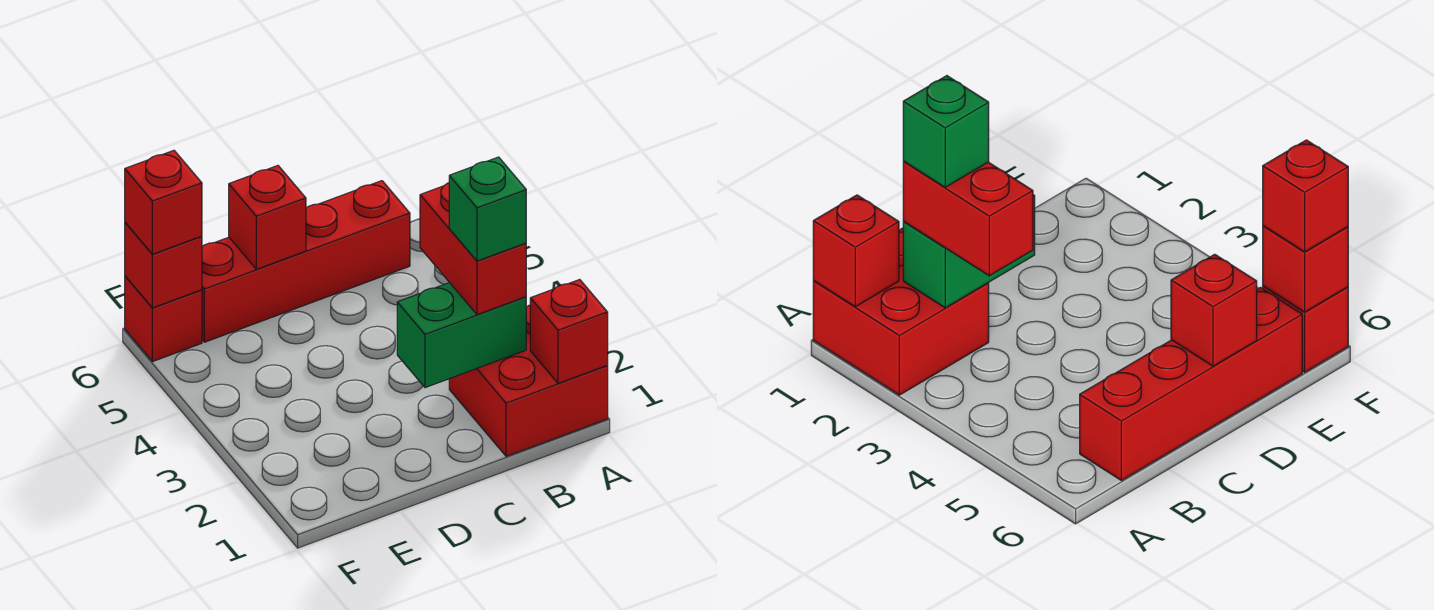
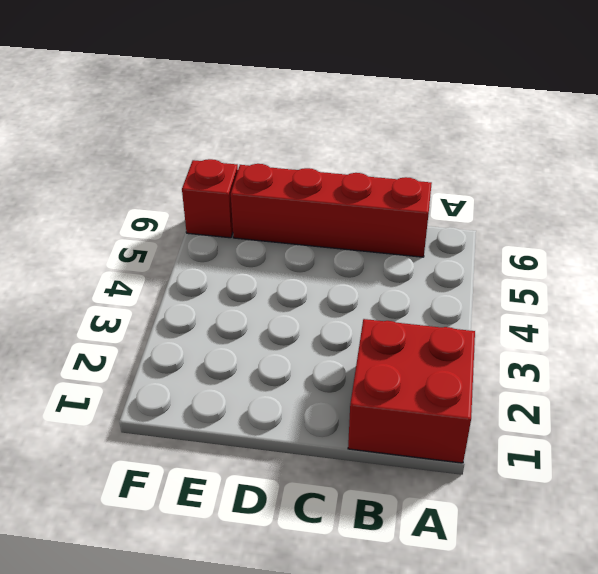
none -> red 1x1 brick [530,280,608,383]
none -> green 1x2 brick [397,283,526,388]

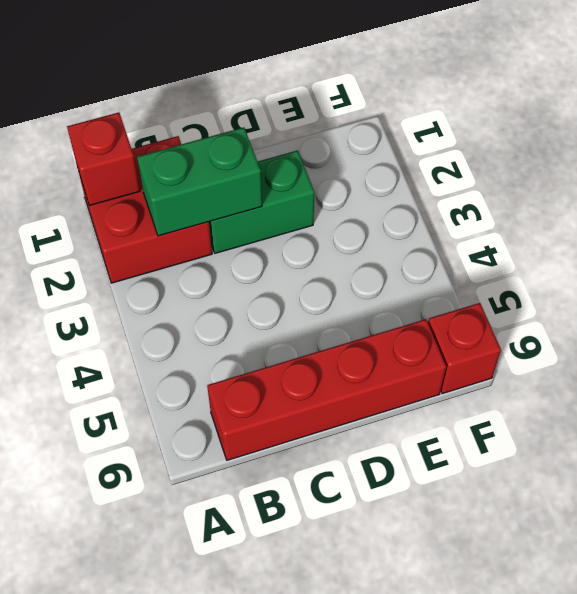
green 1x2 brick [209,150,314,253] -> none
none -> red 1x1 brick [229,166,306,269]
none -> red 1x1 brick [125,223,202,308]

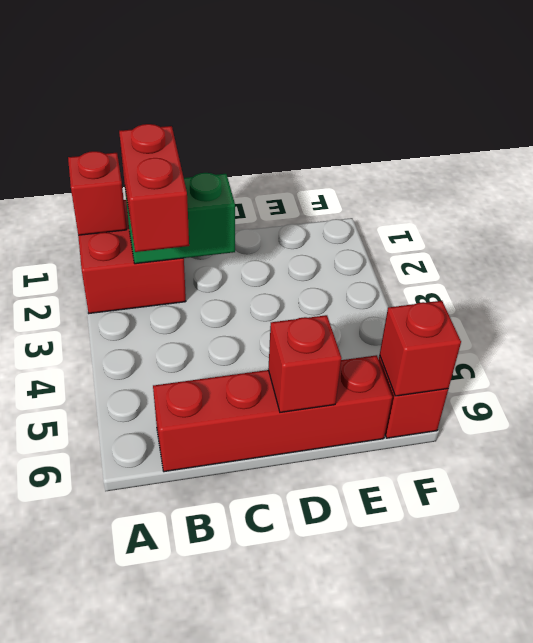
none -> red 1x1 brick [125,150,202,254]
none -> green 1x1 brick [449,157,526,261]

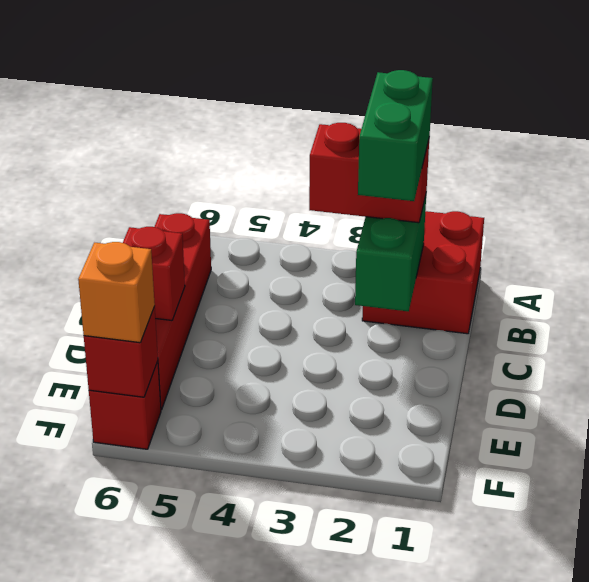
green 1x2 brick [358,70,433,201] -> green 1x1 brick [449,157,526,261]
orange 1x1 brick [78,242,155,343] -> red 1x1 brick [125,150,202,254]
none -> red 1x1 brick [530,280,608,383]

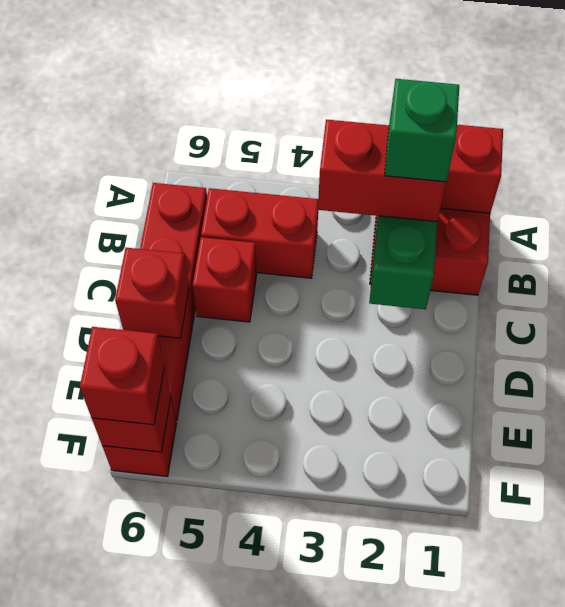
red 1x2 brick [201,188,318,278] -> none
red 1x1 brick [193,237,257,322] -> none

